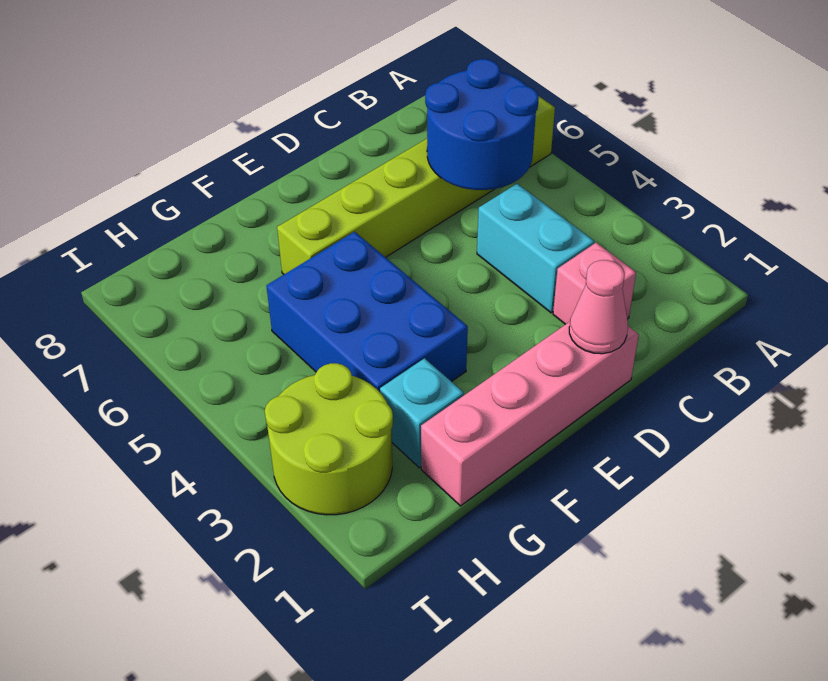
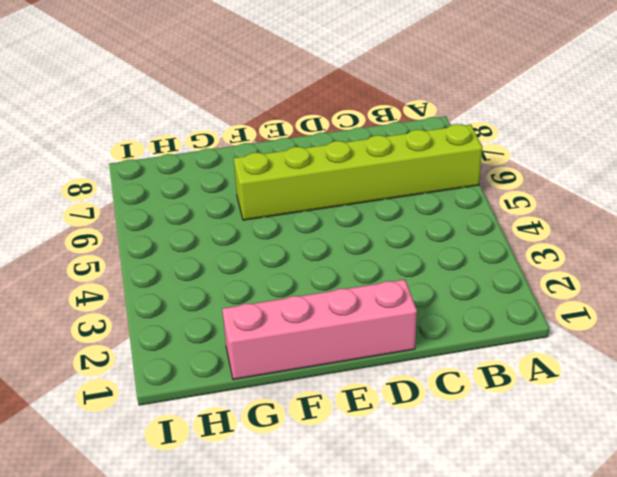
none -> pink 1x1 brick [553,242,636,324]
none -> cyan 1x2 brick [477,184,594,313]

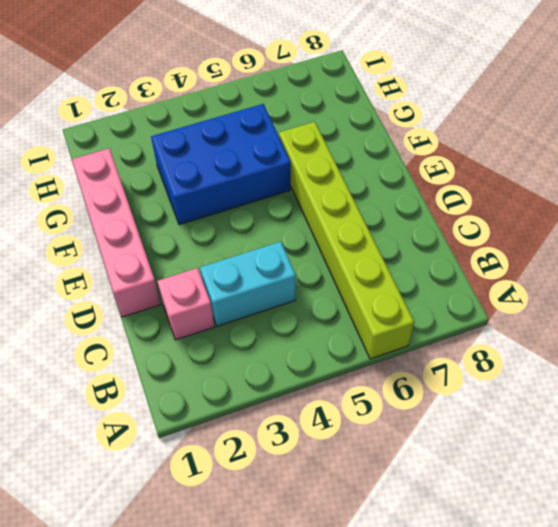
none -> cyan 1x1 brick [380,358,464,468]
none -> lime 2x2 round brick [265,363,393,515]

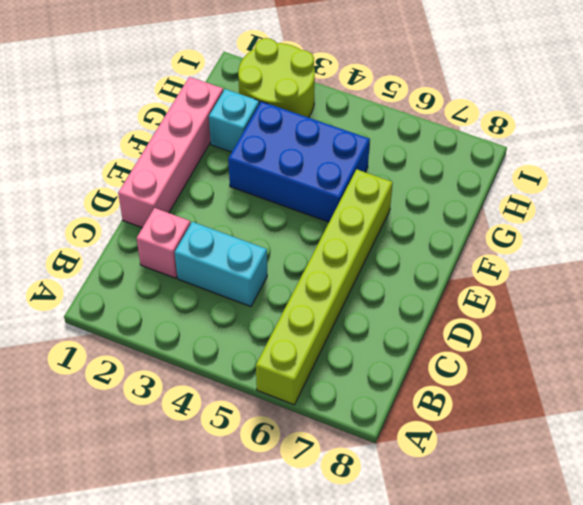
none -> blue 2x2 round brick [425,59,539,190]
none -> pink 1x1 cone [569,260,628,354]

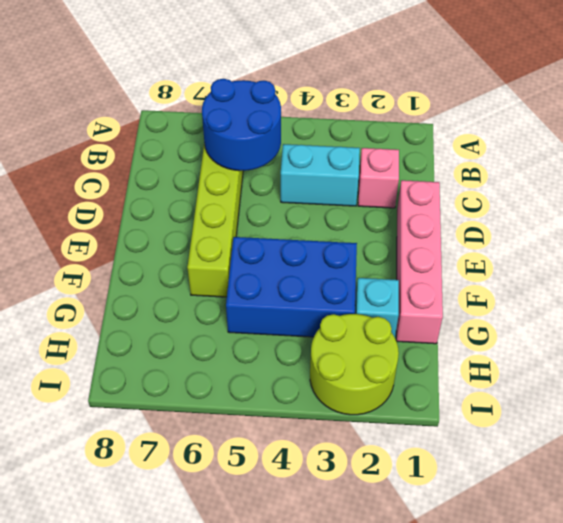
none -> pink 1x1 cone [569,260,628,354]

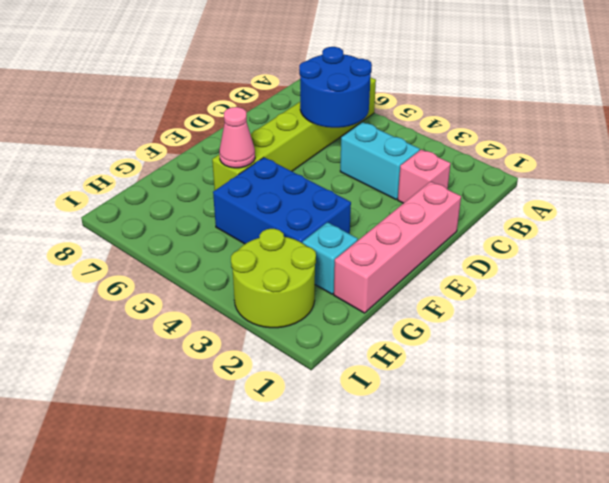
pink 1x1 cone [219,107,255,168] -> pink 1x1 cone moved to [569,260,628,354]

